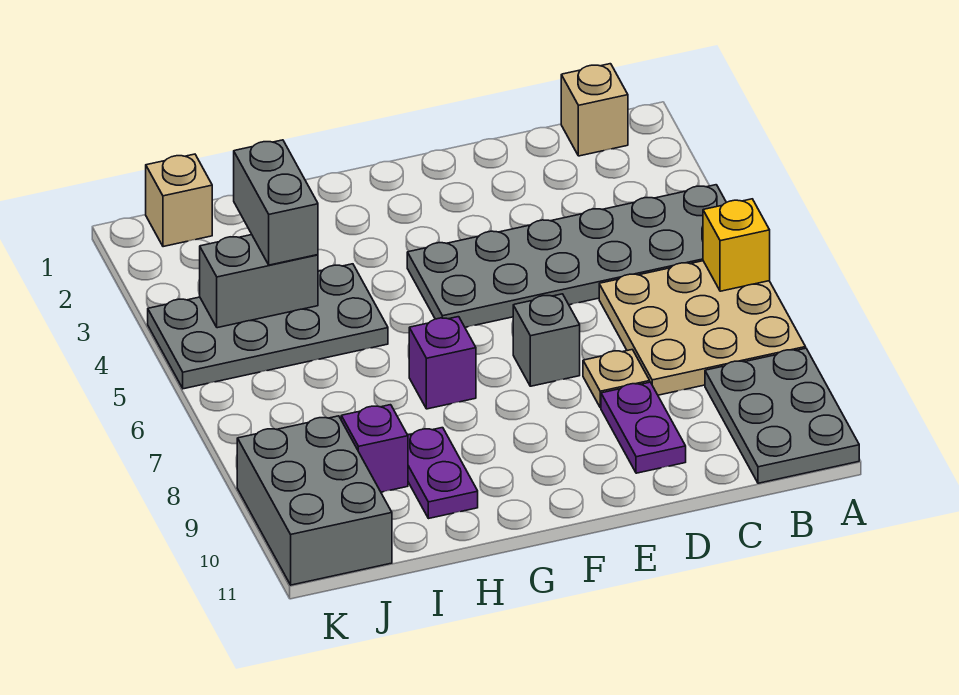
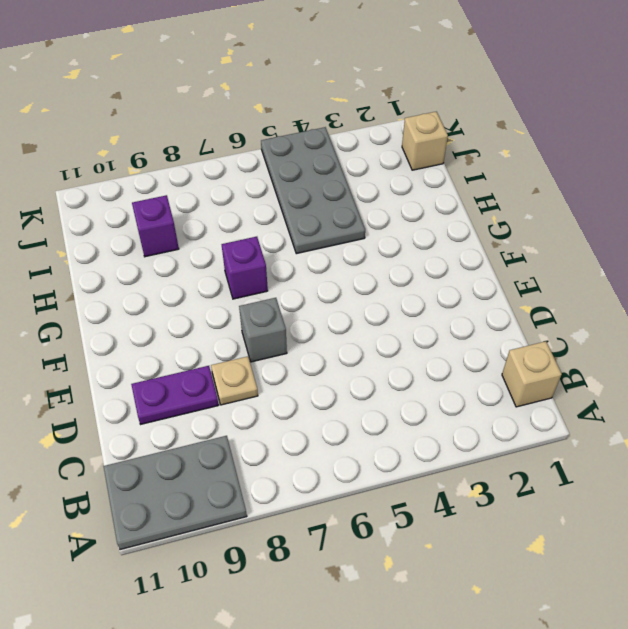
none -> grey 2x6 plate [407,185,726,327]
none -> tan 3x3 plate [599,261,806,395]
none -> purple 1x2 plate [408,428,478,519]

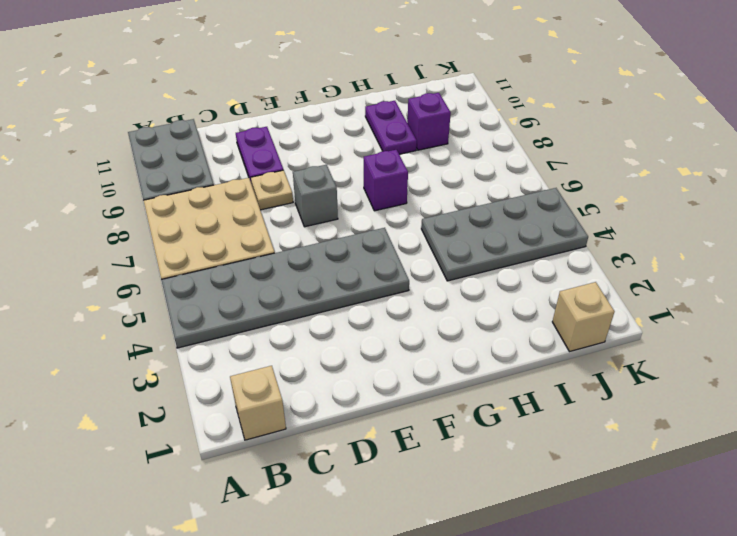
none -> grey 2x3 brick [237,416,392,585]
none -> yellow 1x1 brick [703,199,770,291]
none -> grey 1x2 brick [200,235,318,328]

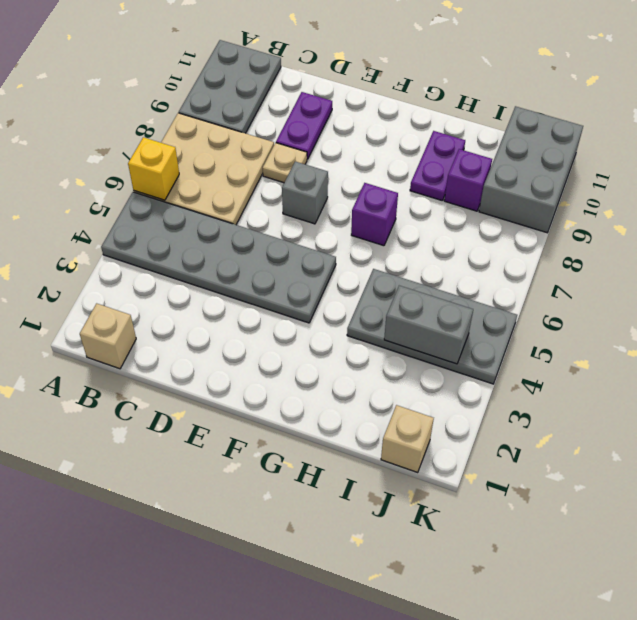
none -> grey 1x2 brick [234,140,318,265]

